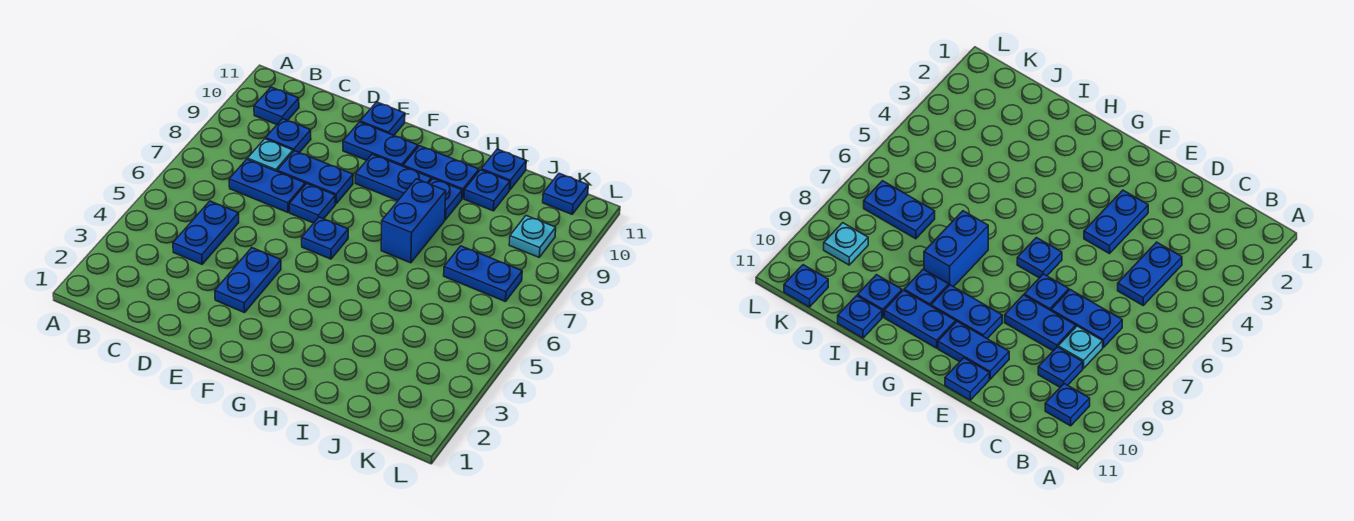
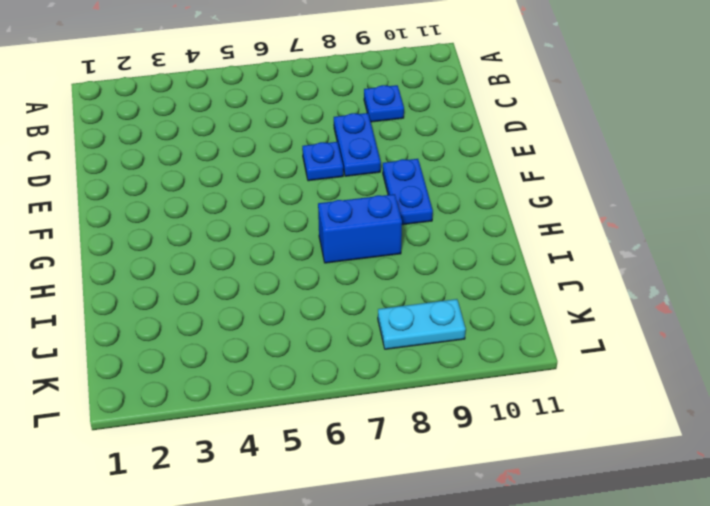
cyan 1x2 plate [378,299,466,349] -> cyan 1x1 plate [509,216,556,257]
none -> blue 1x1 plate [254,87,299,125]
none -> blue 1x2 plate [173,201,239,264]
none -> blue 1x2 plate [229,159,305,212]

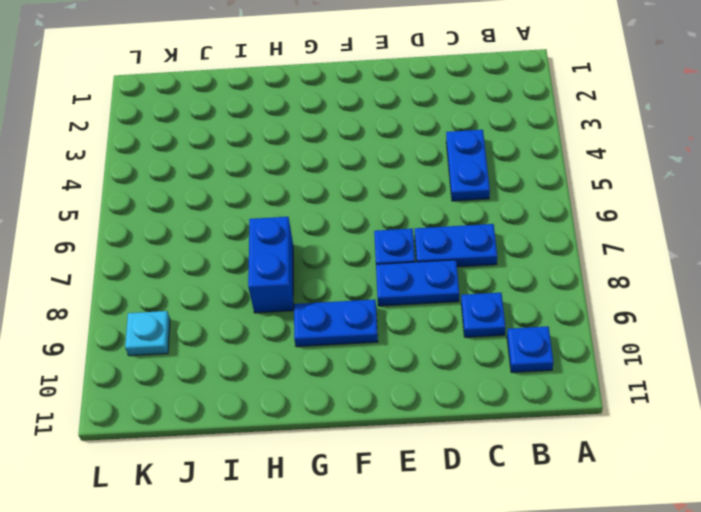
none -> cyan 1x1 plate [248,139,293,171]
none -> blue 1x2 plate [215,248,281,313]
none -> blue 1x2 plate [343,122,418,166]

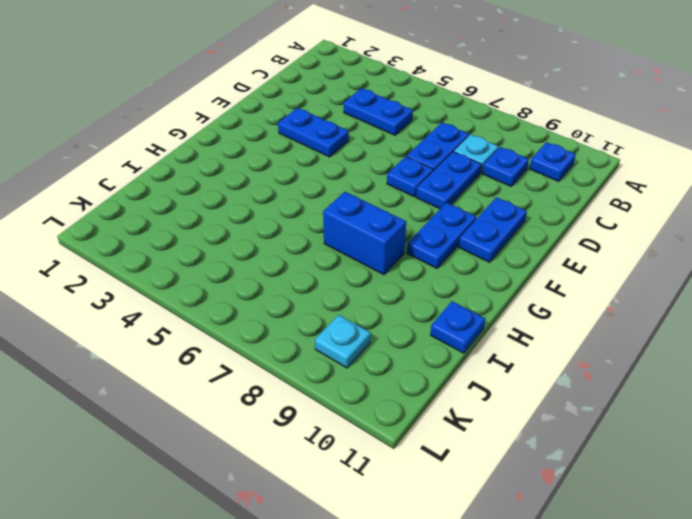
none -> blue 1x1 plate [360,102,405,135]
none -> blue 1x1 plate [302,217,348,259]
none -> blue 1x2 plate [403,146,479,199]

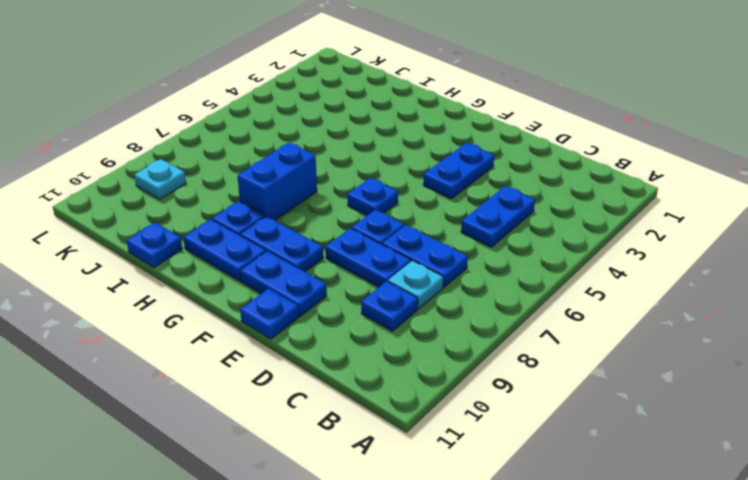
none -> blue 1x1 plate [254,87,299,125]
none -> blue 1x1 plate [464,170,510,211]
none -> blue 1x2 plate [444,246,522,302]

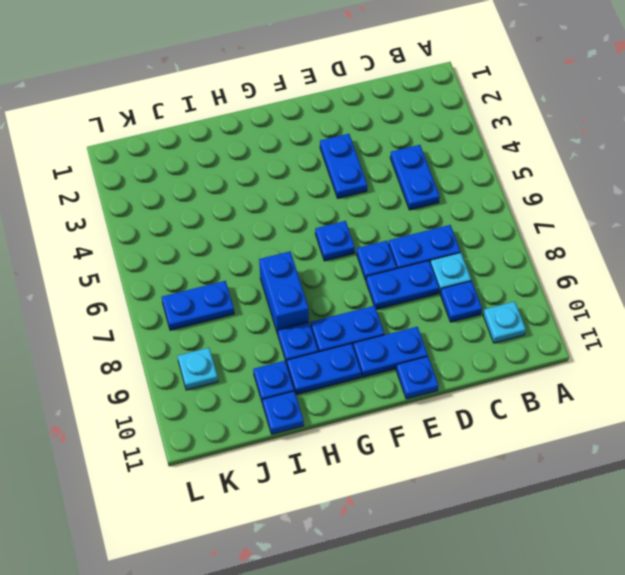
cyan 1x1 plate [483,302,526,343] -> blue 1x1 plate [254,87,299,125]
none -> blue 1x1 plate [543,173,588,214]

